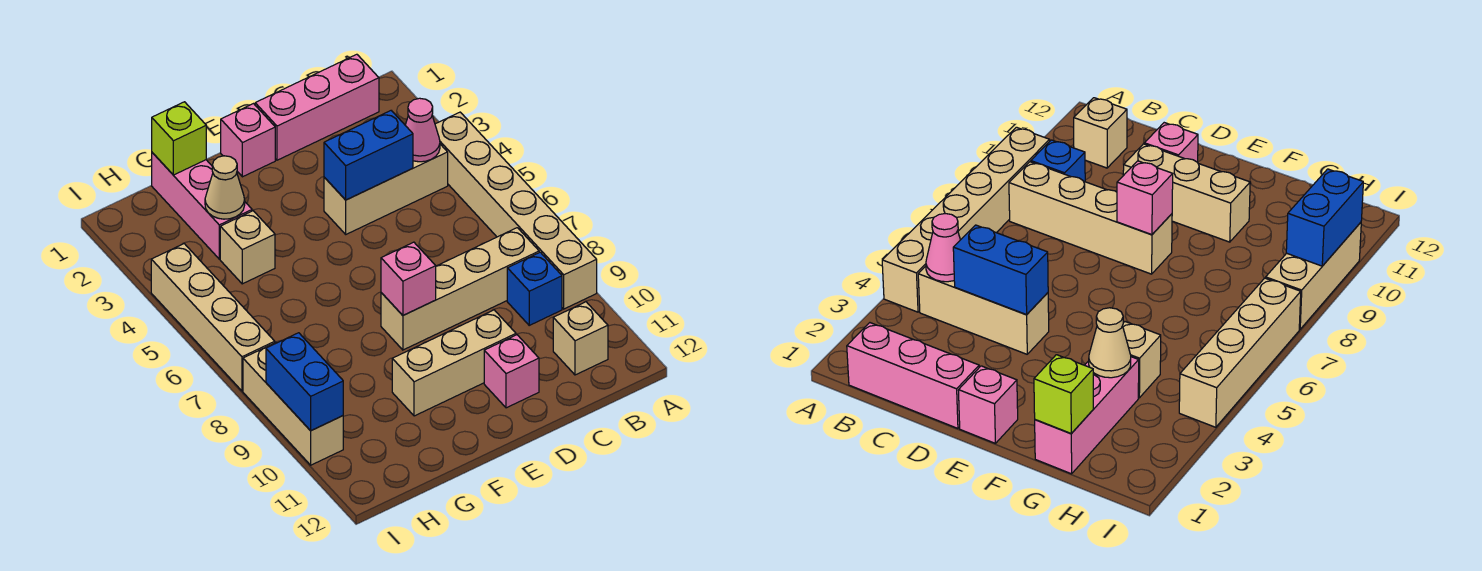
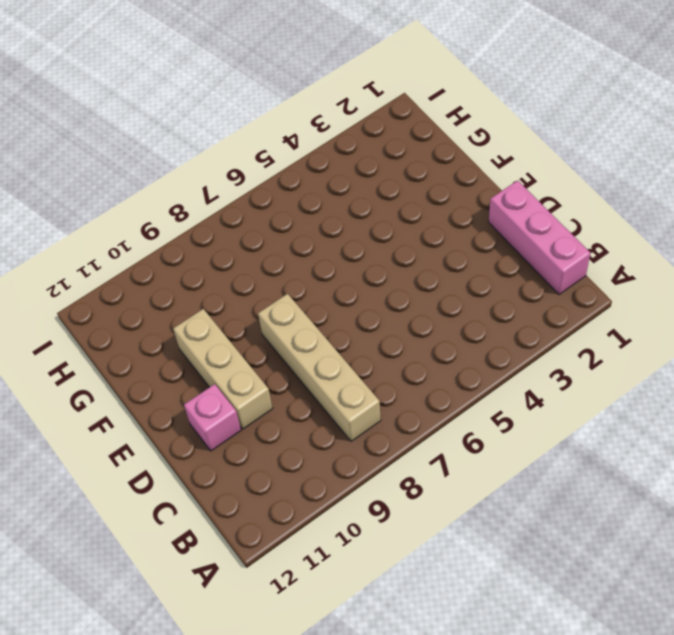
none -> tan 1x6 brick [435,112,597,309]
none -> tan 1x3 brick [324,144,448,234]
none -> blue 1x1 brick [507,252,562,325]

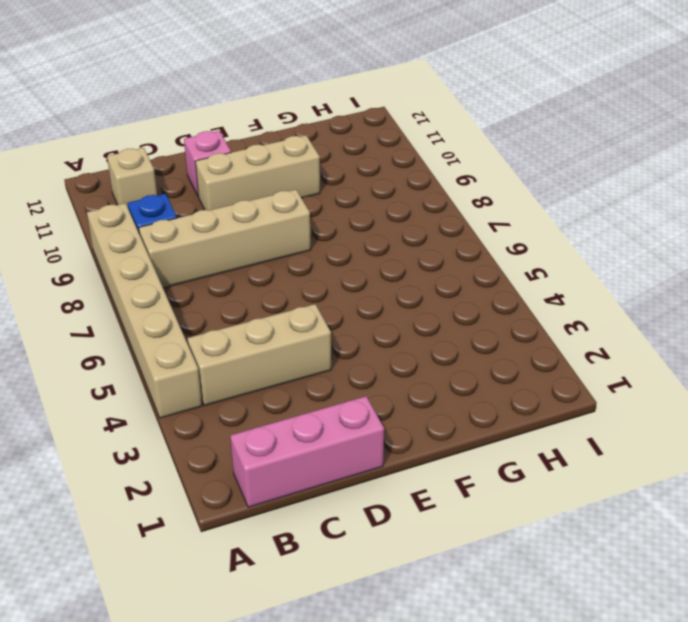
none -> pink 1x1 brick [221,104,275,177]
none -> pink 1x3 brick [152,153,252,259]
none -> tan 1x1 brick [220,211,275,284]

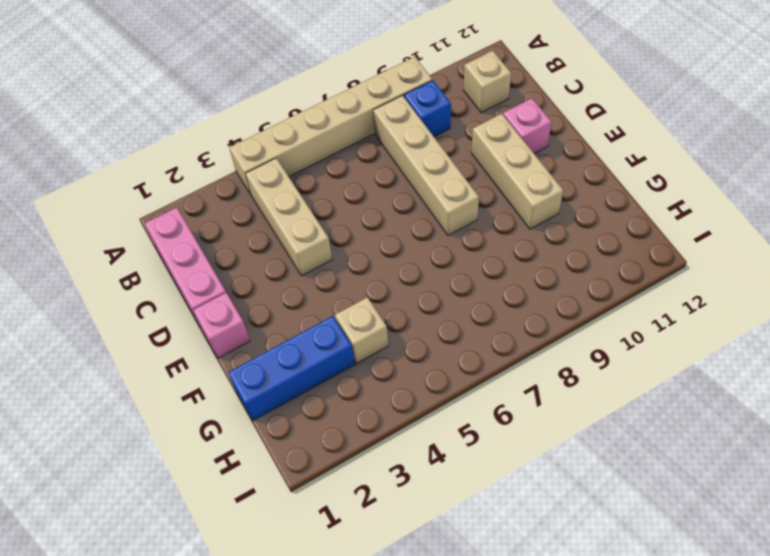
blue 1x3 brick [228,316,355,420] -> pink 1x3 brick [152,153,252,259]
none -> tan 1x4 brick [151,244,275,391]
none -> tan 1x3 brick [243,343,343,465]
none -> pink 1x1 cone [405,98,440,162]

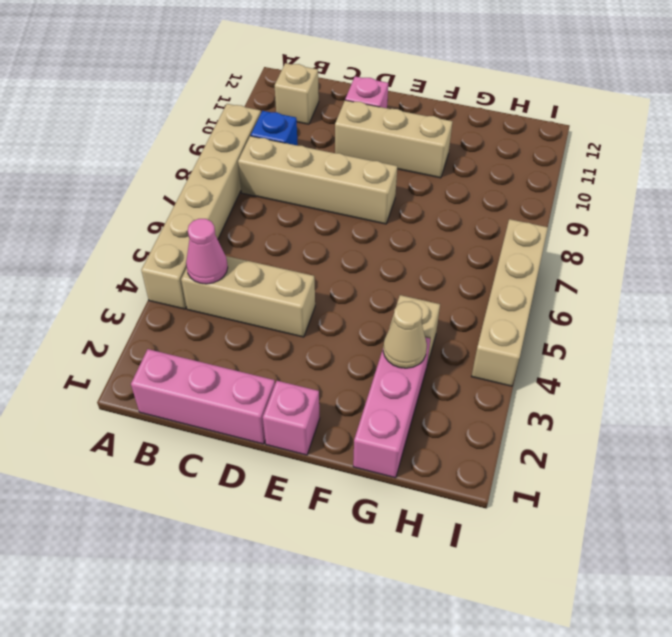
none -> tan 1x3 brick [243,343,343,465]
none -> blue 1x2 brick [324,111,413,200]
none -> pink 1x1 brick [381,242,436,315]

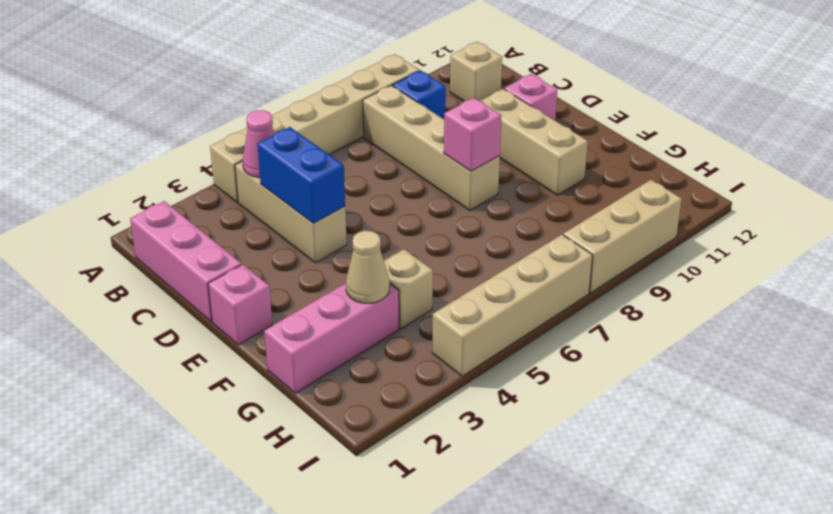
none -> lime 1x1 brick [152,102,206,175]
none -> blue 1x2 brick [266,333,343,431]

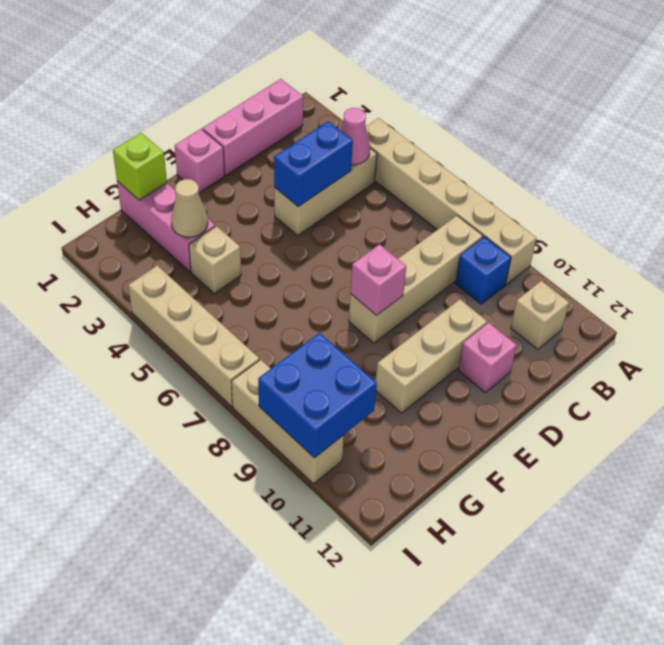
blue 2x2 brick [258,333,377,458] -> blue 1x2 brick [266,333,343,431]

